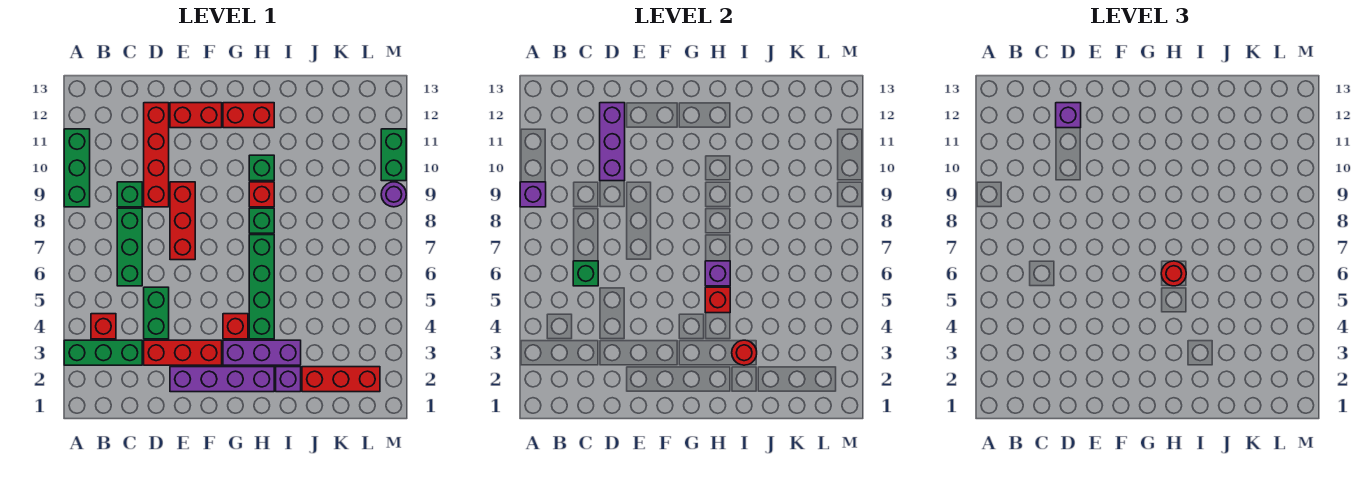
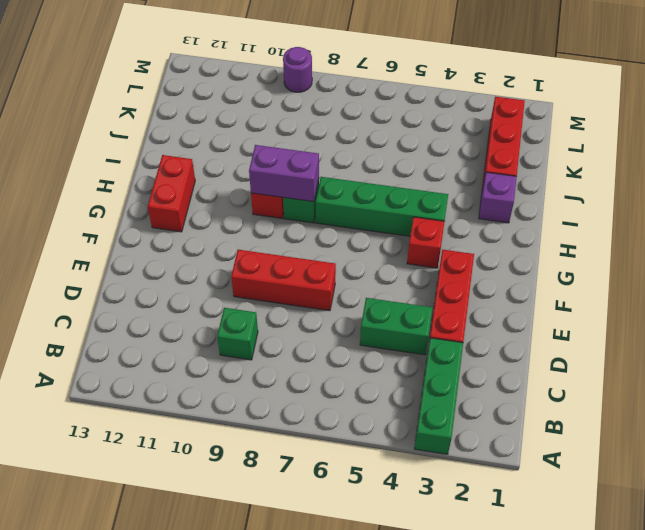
purple 1x2 brick [249,145,319,202] -> none
none -> green 1x3 brick [64,129,90,207]
none -> red 1x1 brick [91,314,116,339]
none -> green 1x3 brick [117,208,142,286]
none -> red 1x4 brick [144,103,169,207]

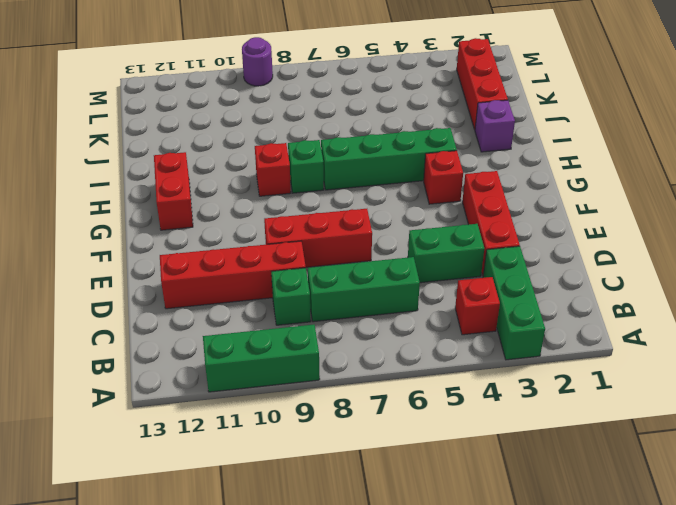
none -> purple 1x4 brick [170,367,274,392]
none -> red 1x2 brick [170,103,222,128]
none -> purple 1x3 brick [223,340,301,365]
none -> green 1x1 brick [249,155,274,181]

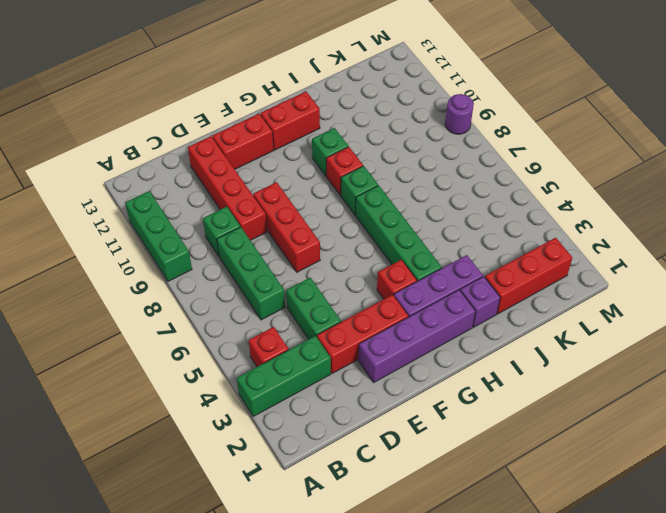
none -> green 1x2 brick [381,129,406,181]
none -> purple 1x1 brick [520,182,546,207]
none -> green 1x1 brick [573,261,598,286]
none -> purple 1x3 brick [600,103,625,181]

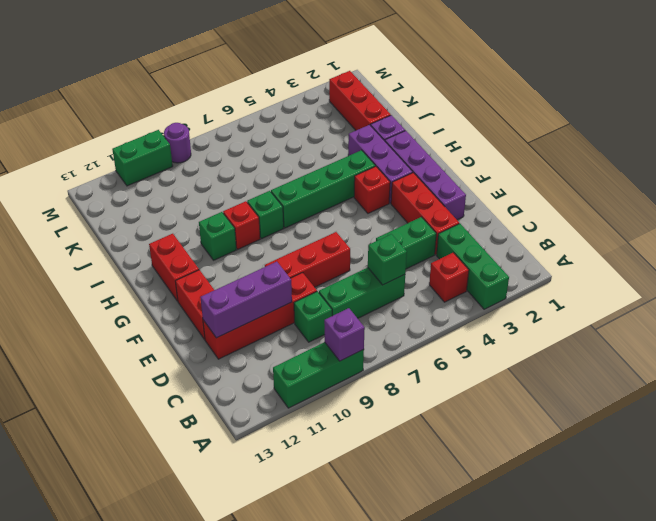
none -> red 1x1 brick [705,287,730,313]
none -> purple 1x1 brick [705,261,730,286]
none -> red 1x1 round brick [732,340,757,365]
none -> purple 1x1 brick [1056,103,1081,128]

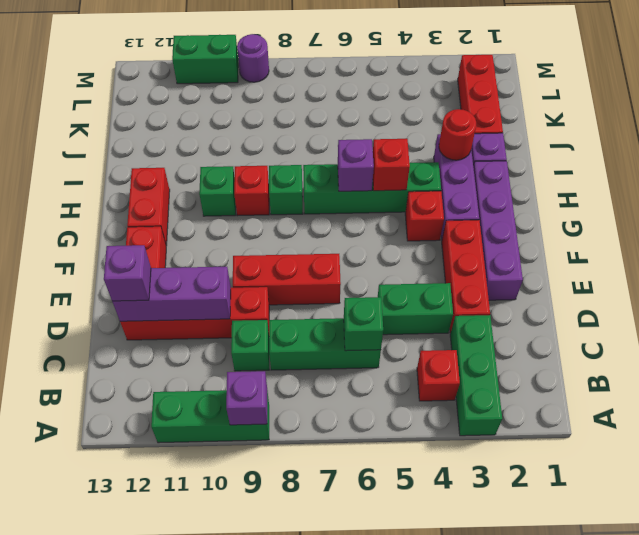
none -> red 1x1 round brick [1161,261,1186,286]

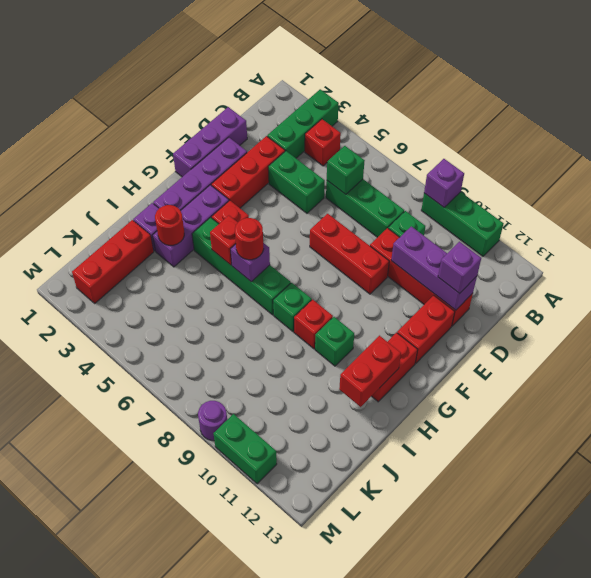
purple 1x3 brick [173,107,247,177] -> none
red 1x2 brick [339,336,401,407] -> none

